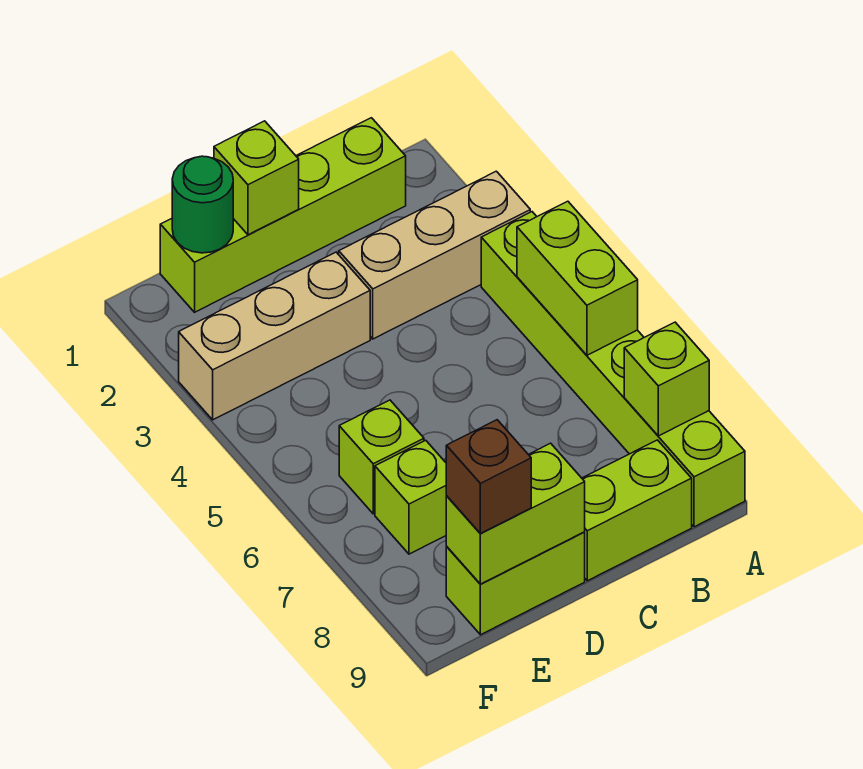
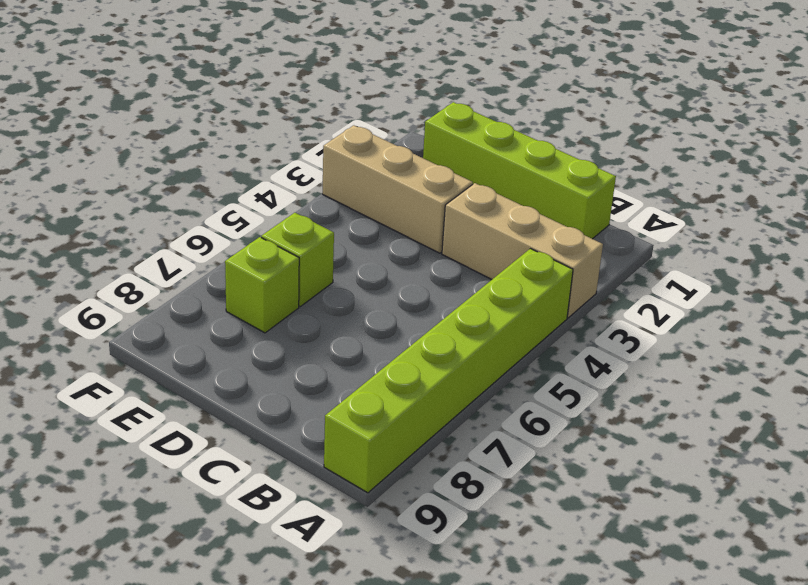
none -> lime 1x2 brick [582,440,692,581]
none -> lime 1x2 brick [446,532,585,635]
none -> lime 1x2 brick [517,201,638,355]

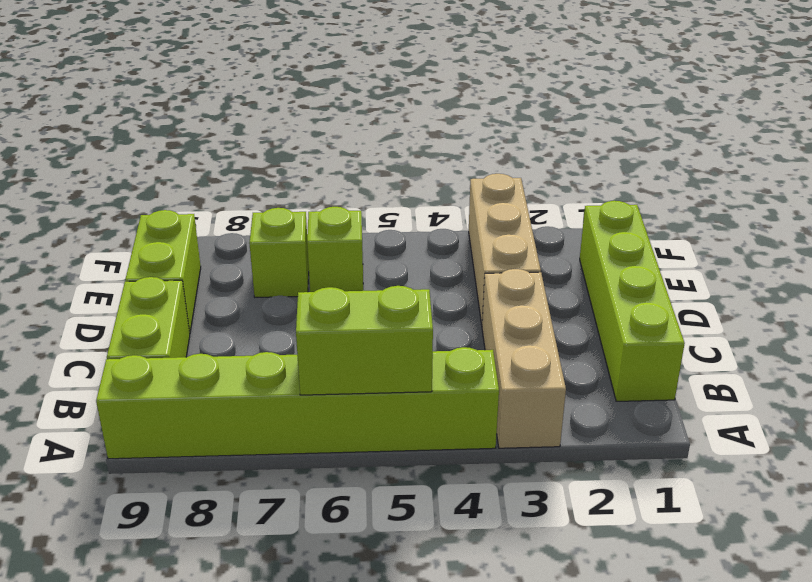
none -> lime 1x1 brick [624,322,709,436]
none -> lime 1x1 brick [214,121,299,235]
none -> lime 1x2 brick [446,443,585,584]

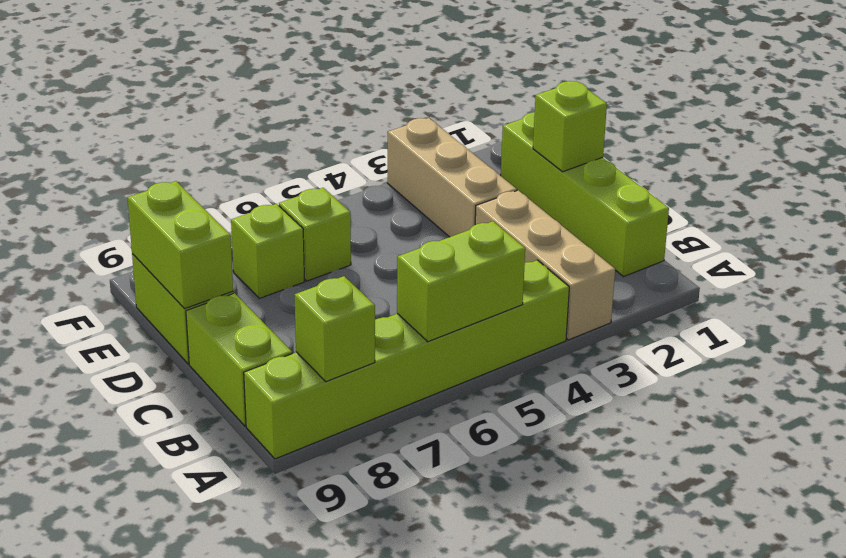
none -> green 1x1 round brick [172,156,233,253]
none -> brown 1x1 brick [446,420,531,534]

